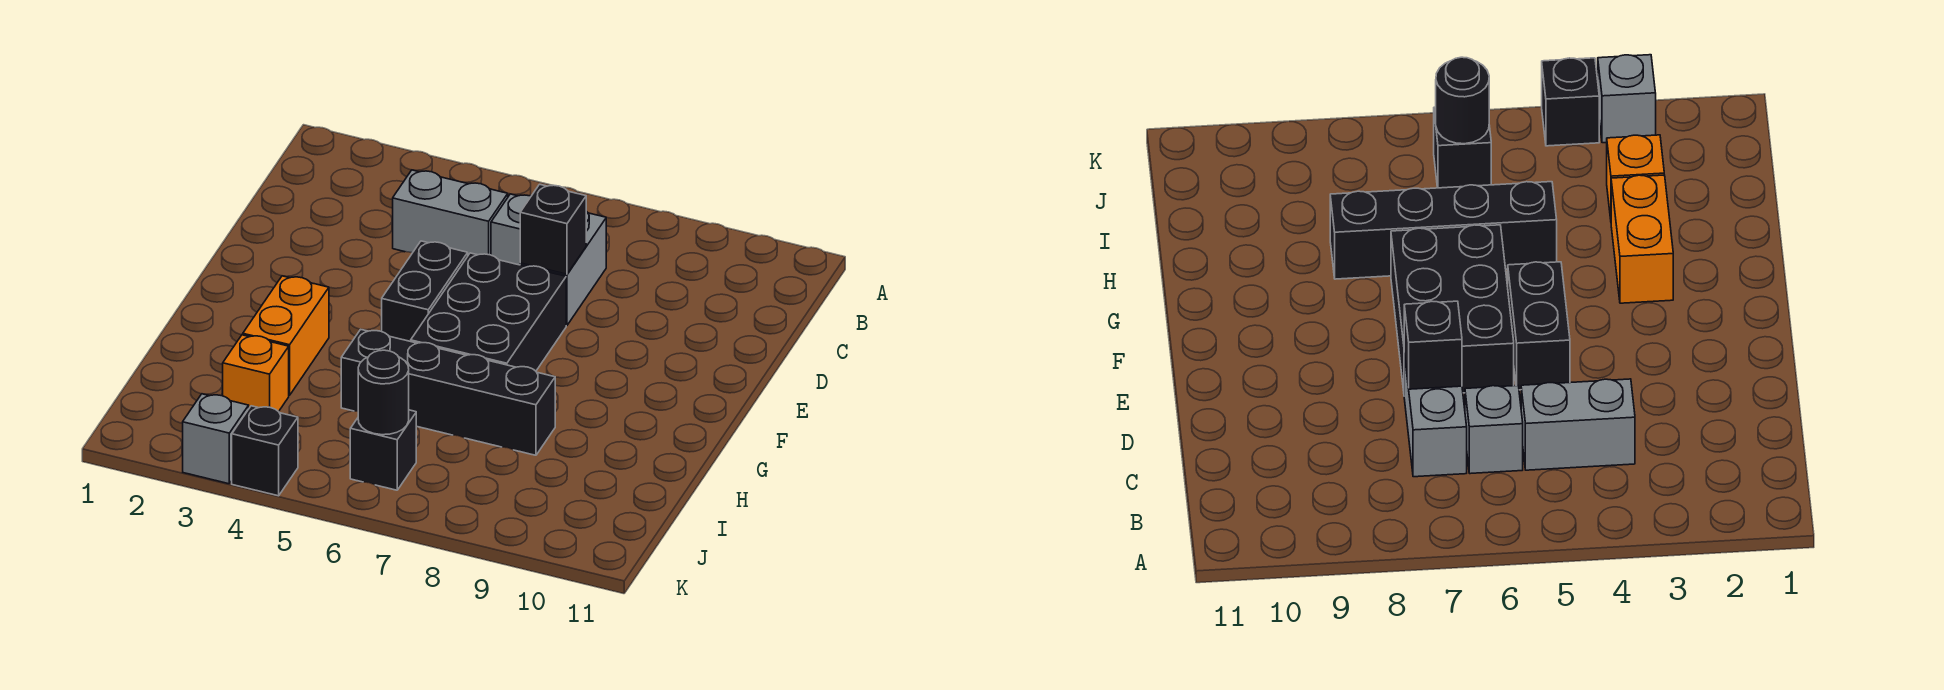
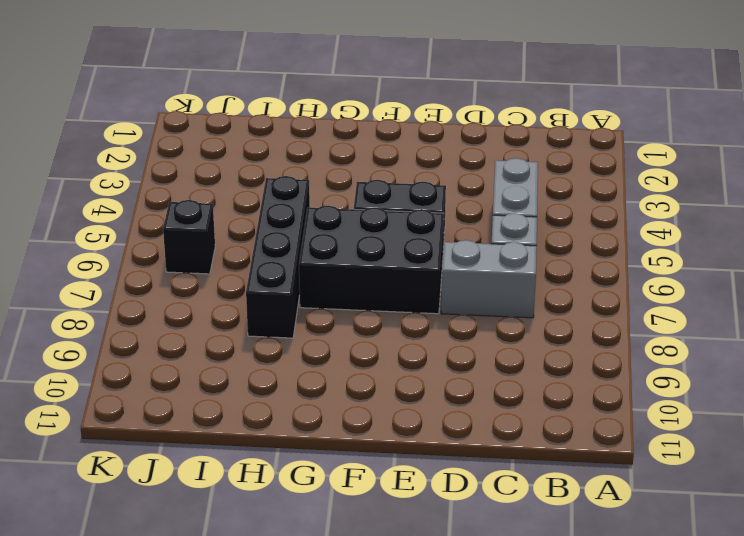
none -> orange 1x2 brick [243,276,329,395]
none -> orange 1x1 brick [223,335,289,412]
none -> grey 1x1 brick [183,394,249,484]

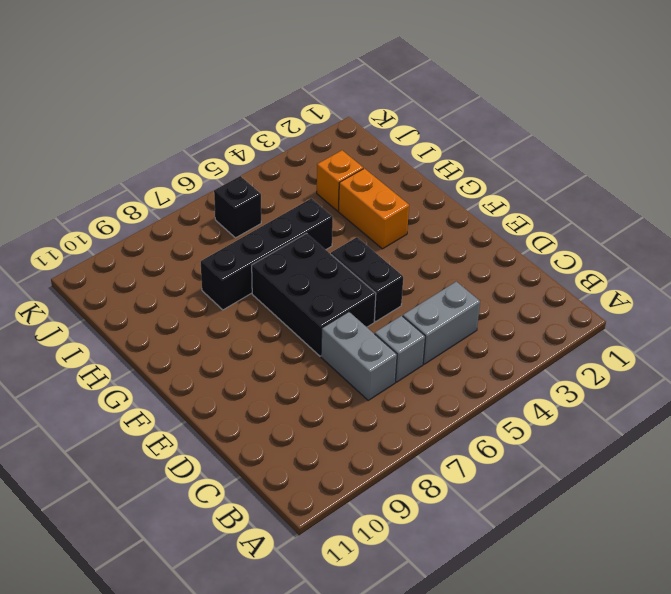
none -> grey 1x1 brick [183,394,249,484]
none -> black 1x1 brick [232,406,298,496]
none -> black 1x1 brick [520,184,586,274]

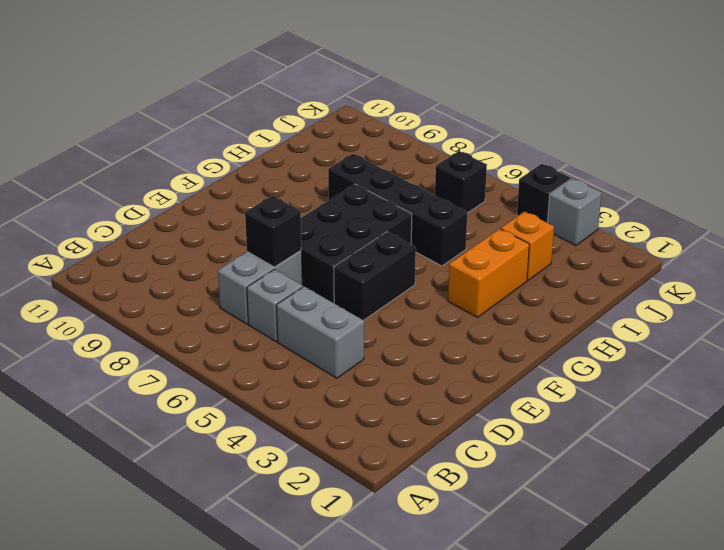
none -> black 1x1 round brick [358,350,409,435]

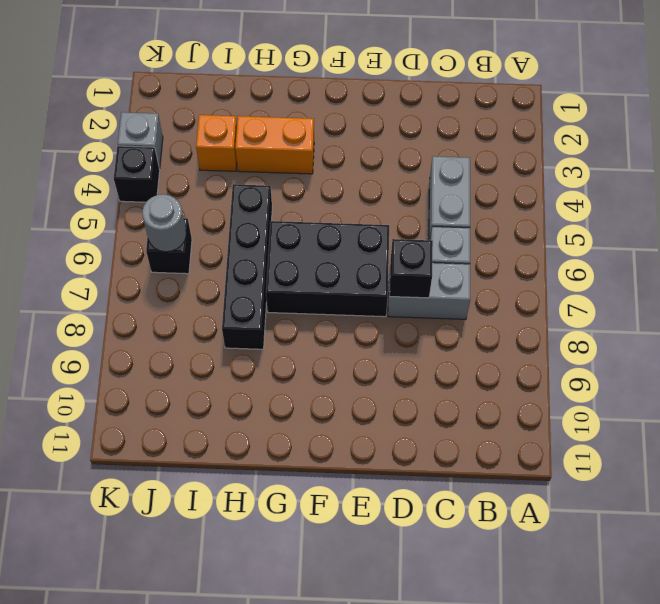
grey 1x1 round brick [142,194,186,252] -> black 1x1 round brick [358,350,409,435]
none -> black 1x2 brick [382,241,468,341]

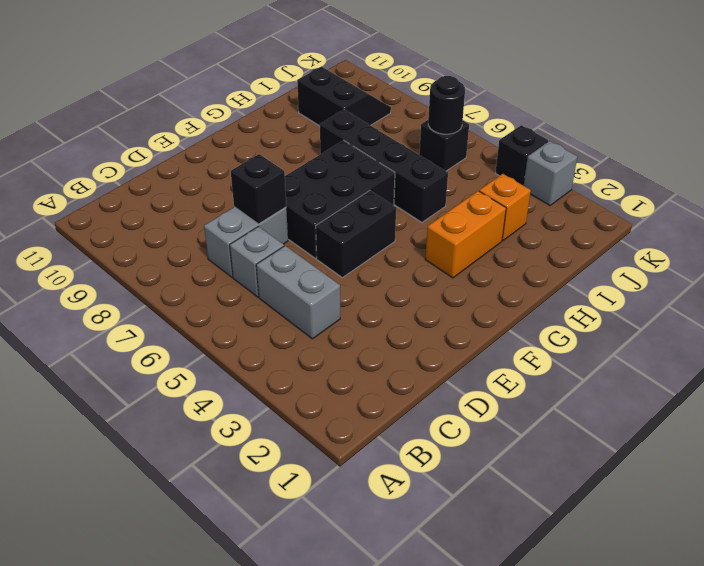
black 2x2 slope [297,67,391,126] -> none

